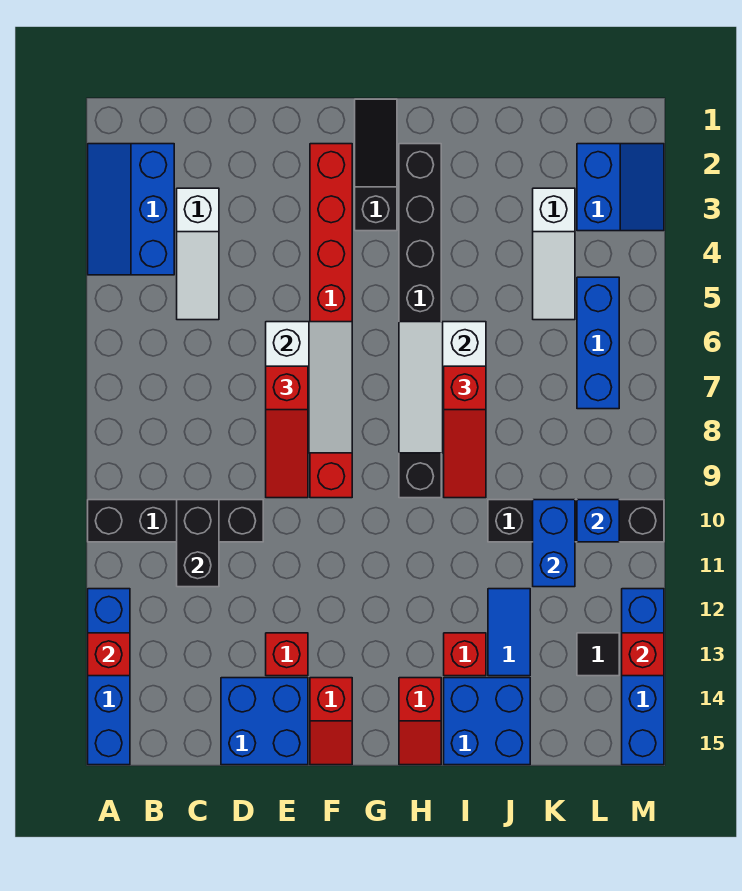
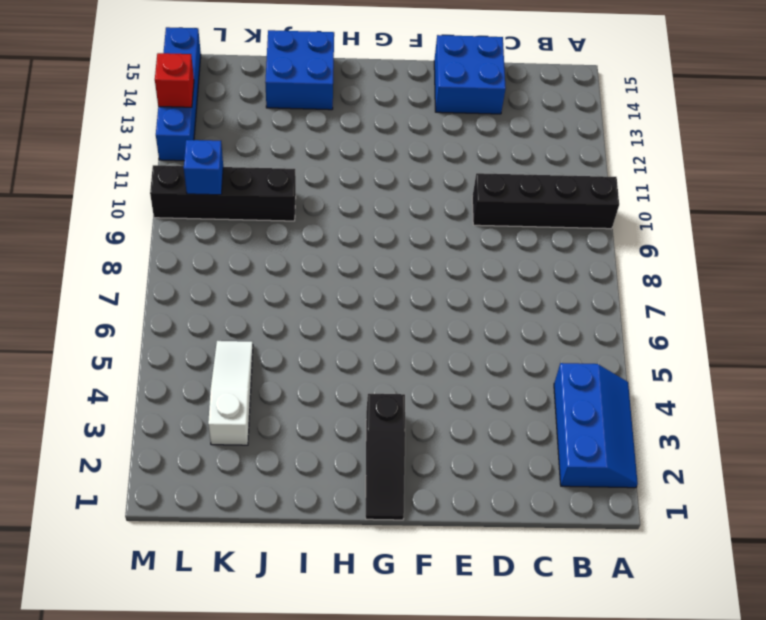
none -> blue 1x4 brick [88,589,130,765]
none -> white 1x3 slope [177,188,219,320]
none -> red 1x1 brick [266,633,308,676]

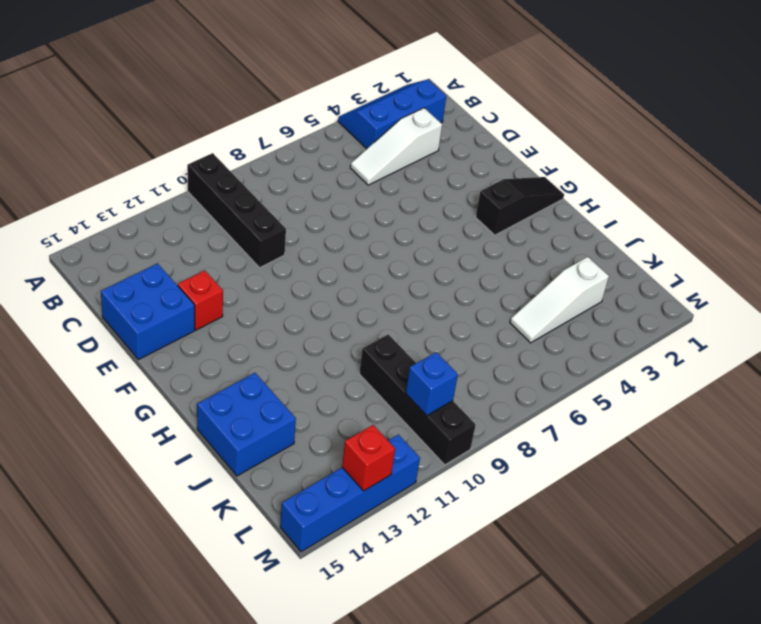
none -> blue 1x4 brick [88,589,130,765]
none -> red 1x8 brick [310,144,352,498]
none -> red 1x2 slope [310,678,352,765]

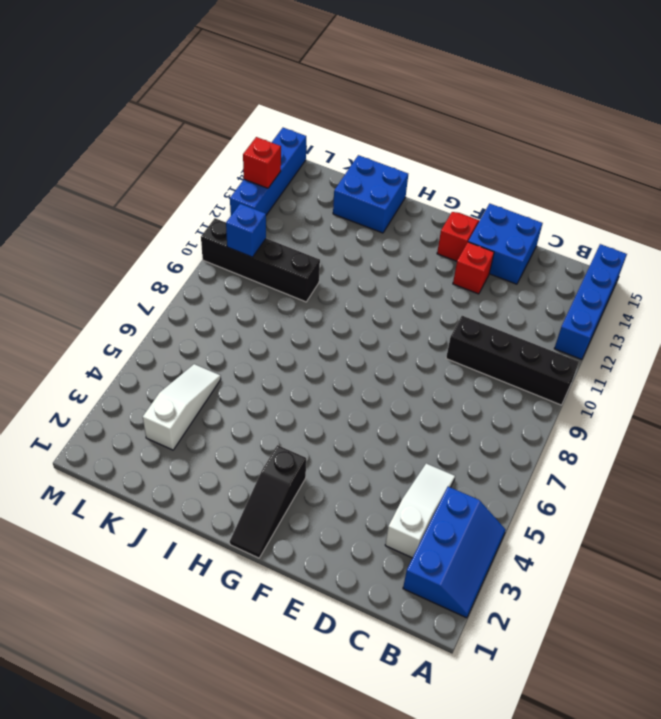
none -> red 1x8 brick [310,144,352,498]
none -> black 1x8 brick [399,144,441,498]
none -> red 1x2 slope [399,678,441,765]

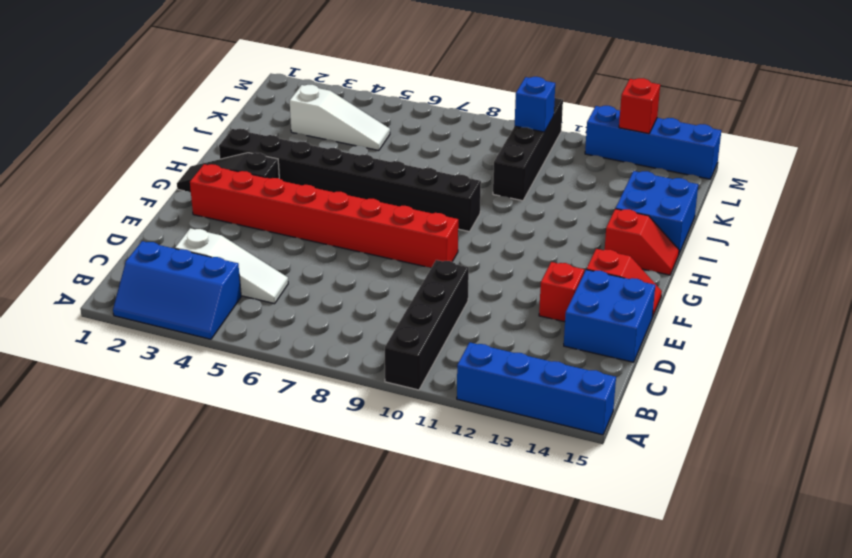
none -> red 1x1 brick [444,633,486,676]
none -> blue 1x2 tile [488,589,530,676]
none -> blue 2x2 slope [577,144,664,231]

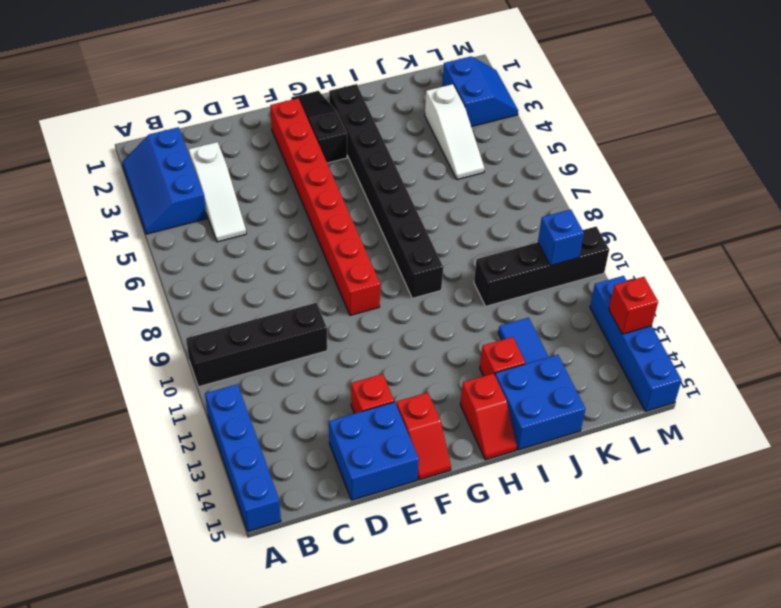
none -> blue 1x3 brick [577,277,619,409]
none -> black 1x1 tile [577,633,619,676]
none -> red 1x1 brick [88,633,130,676]

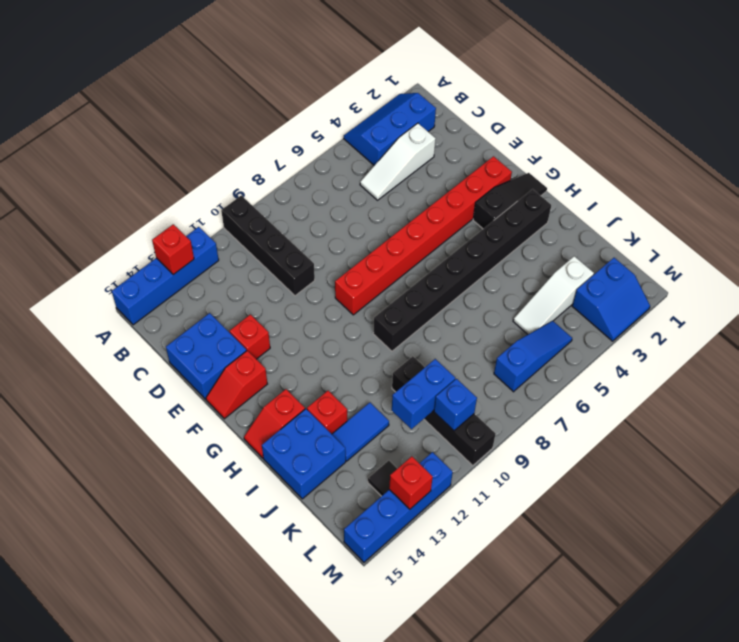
blue 1x3 slope [494,321,572,392] -> blue 1x3 brick [577,277,619,409]
none -> black 1x2 brick [177,500,219,587]
none -> white 2x3 slope [266,322,352,453]
none -> white 2x3 slope [399,322,486,453]

